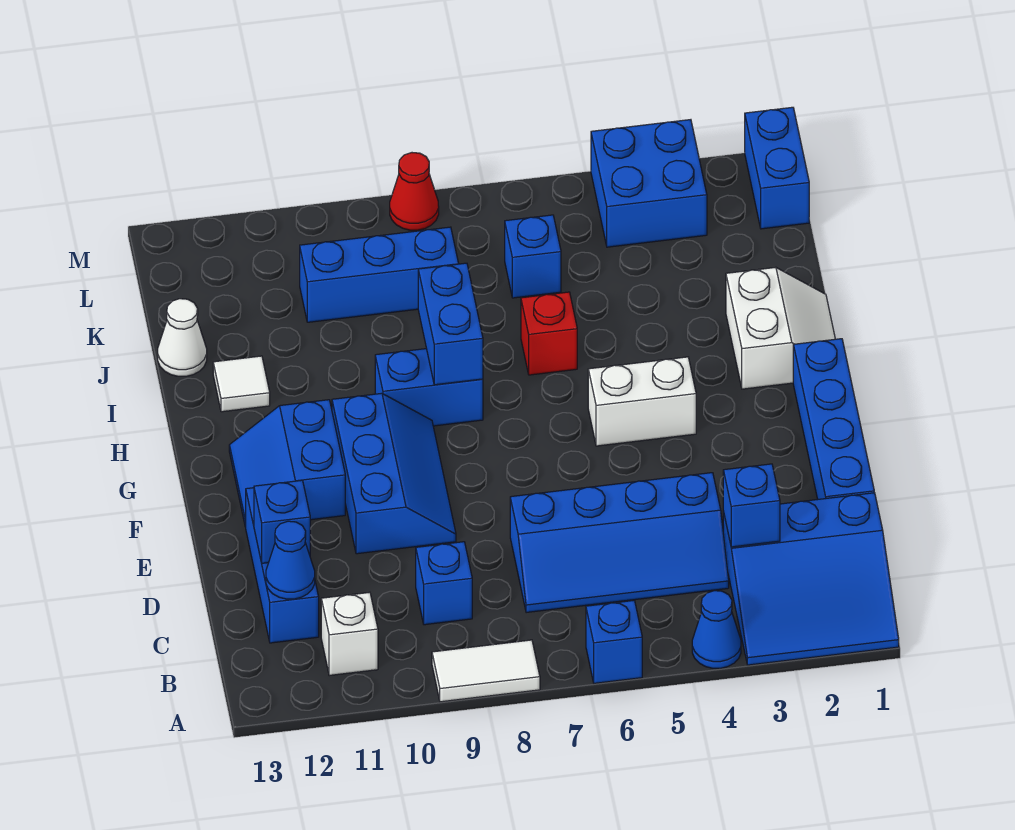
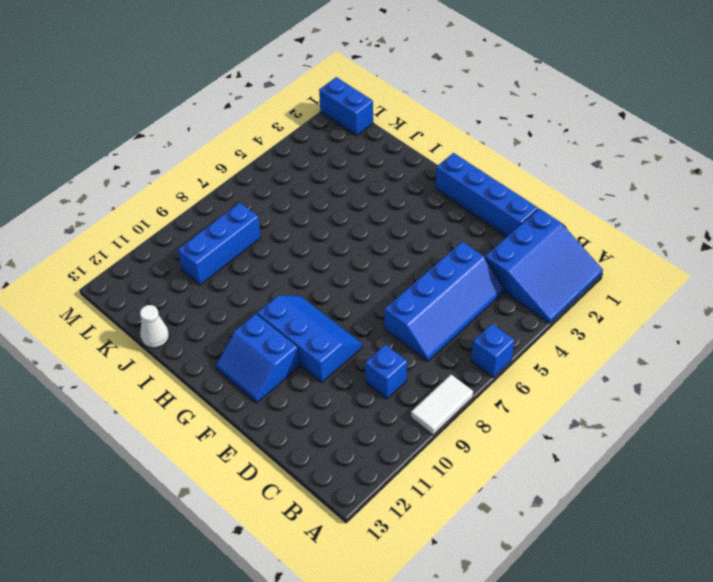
none -> blue 1x1 cone [692,591,741,668]
none -> white 1x1 brick [321,592,378,676]
none -> blue 1x3 brick [245,488,319,643]

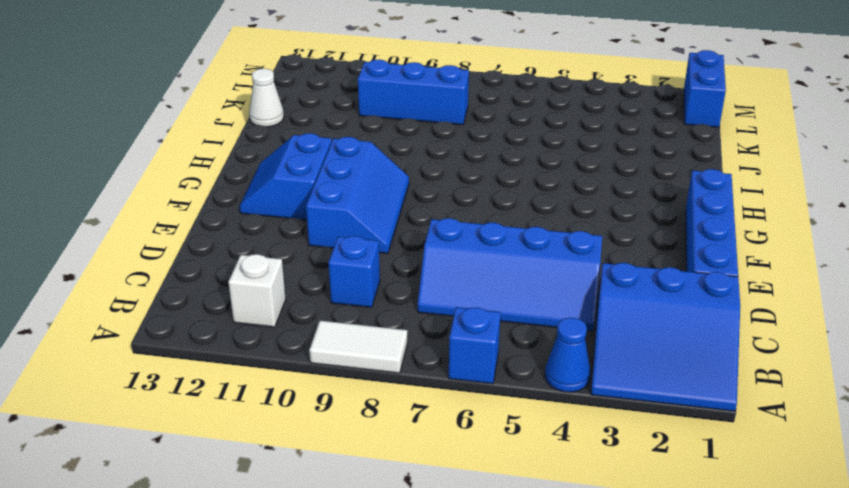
none -> blue 1x3 brick [245,488,319,643]
none -> white 1x2 brick [588,357,696,446]
none -> white 2x2 slope [726,267,835,389]

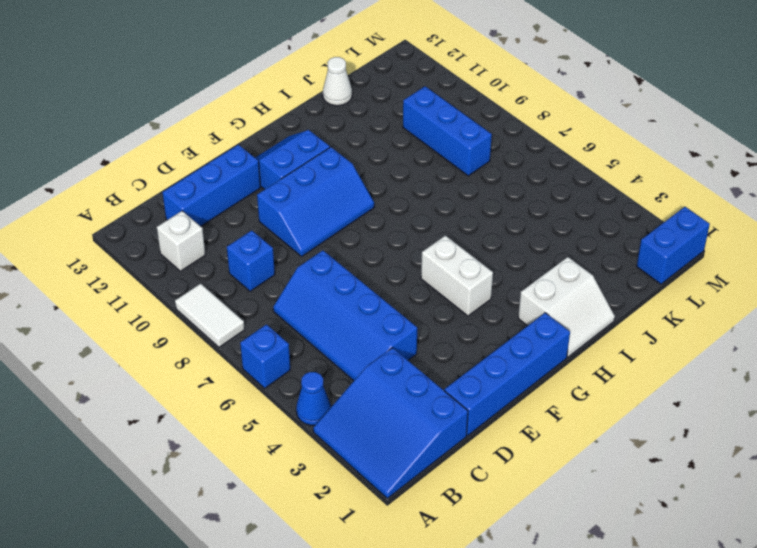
none -> blue 1x2 brick [375,349,483,426]
none -> red 1x1 brick [521,292,577,375]
none -> white 1x1 tile [213,356,270,412]

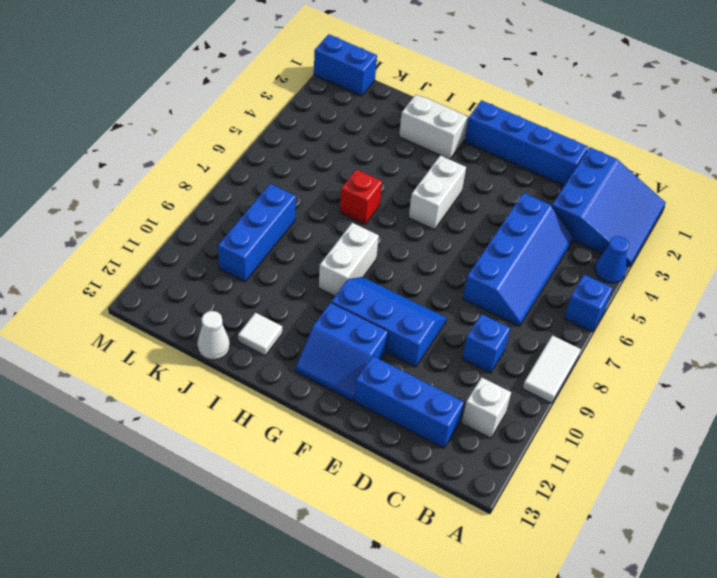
white 1x2 brick [319,223,379,296] -> blue 1x2 brick [375,349,483,426]
none -> blue 1x1 brick [505,215,561,298]
none -> blue 2x2 brick [591,120,707,247]
none -> red 1x1 cone [390,153,439,230]

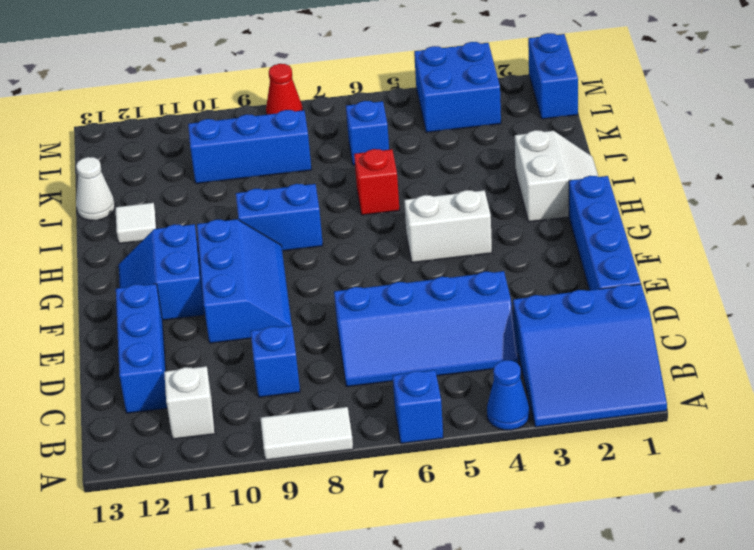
none -> blue 1x1 brick [723,464,780,547]
none -> blue 1x1 cone [266,521,315,599]
none -> blue 1x1 brick [254,480,310,563]

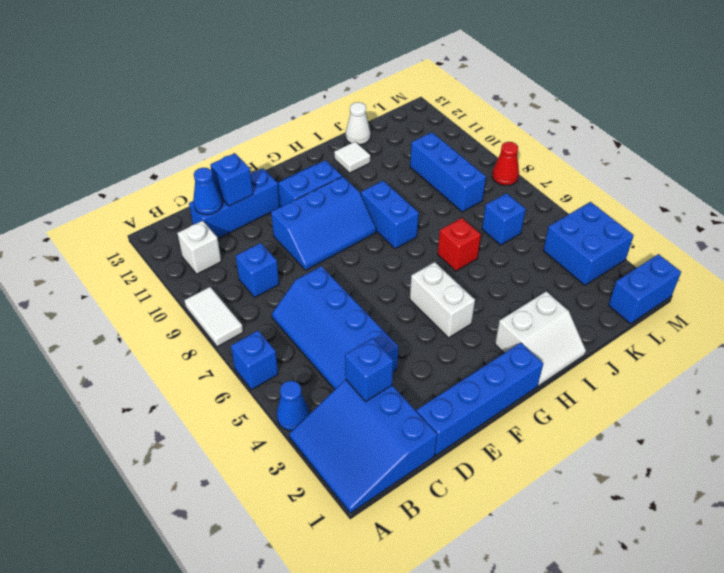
none -> blue 1x2 brick [418,263,483,385]

